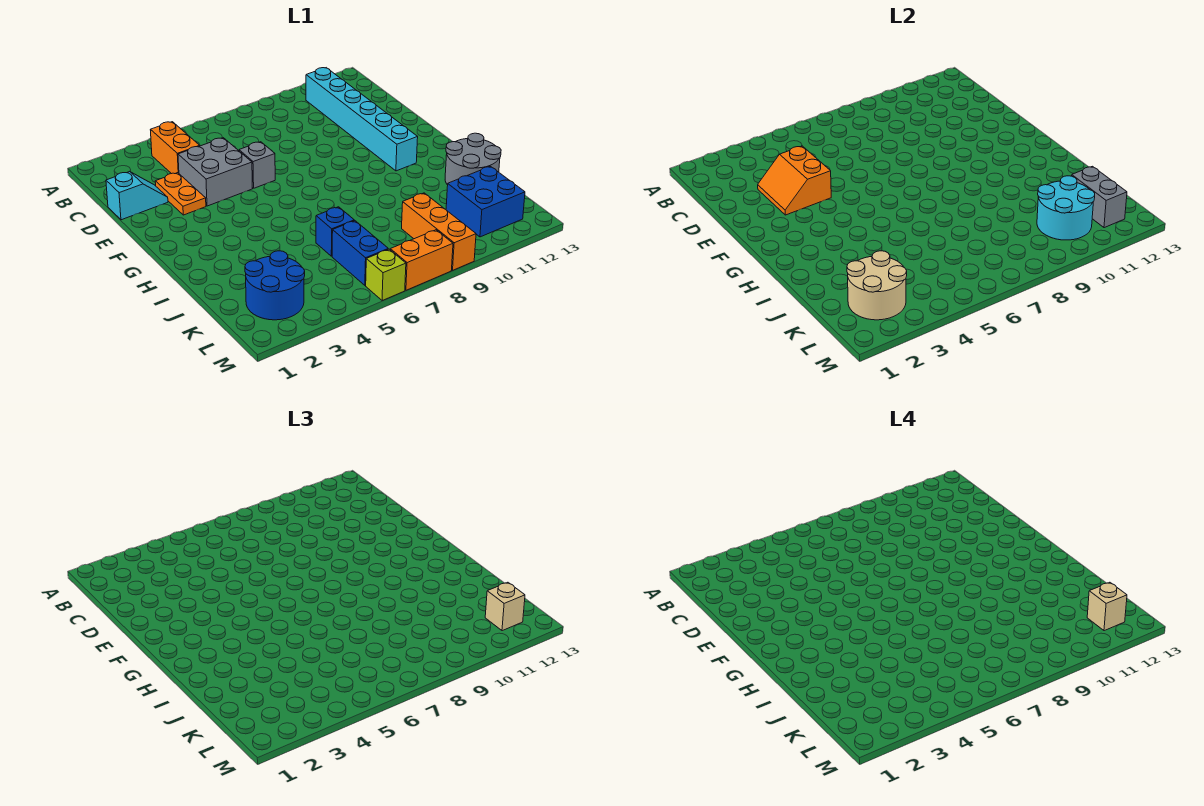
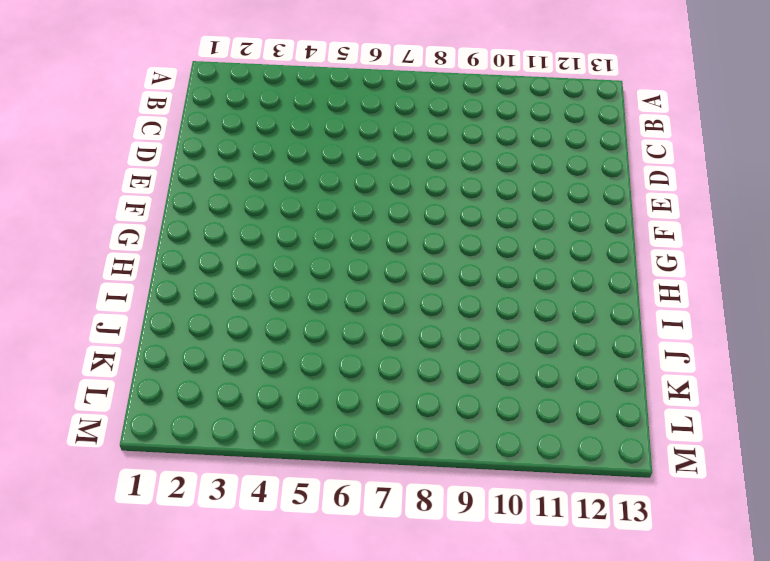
none -> orange 1x2 brick [151,122,200,174]
none -> cyan 1x6 brick [306,68,418,171]
none -> cyan 1x2 slope [106,172,168,220]

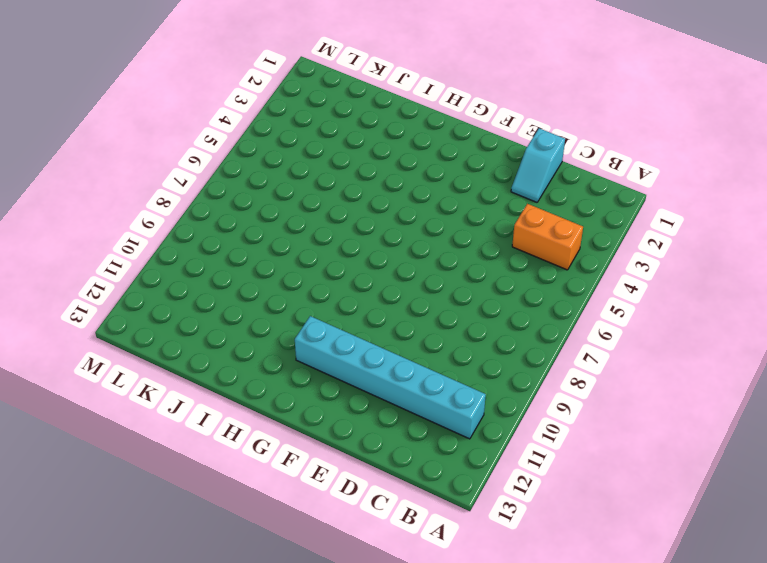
none -> orange 1x2 plate [155,173,206,215]
none -> grey 2x2 brick [178,138,253,206]
none -> grey 1x1 brick [239,142,275,188]

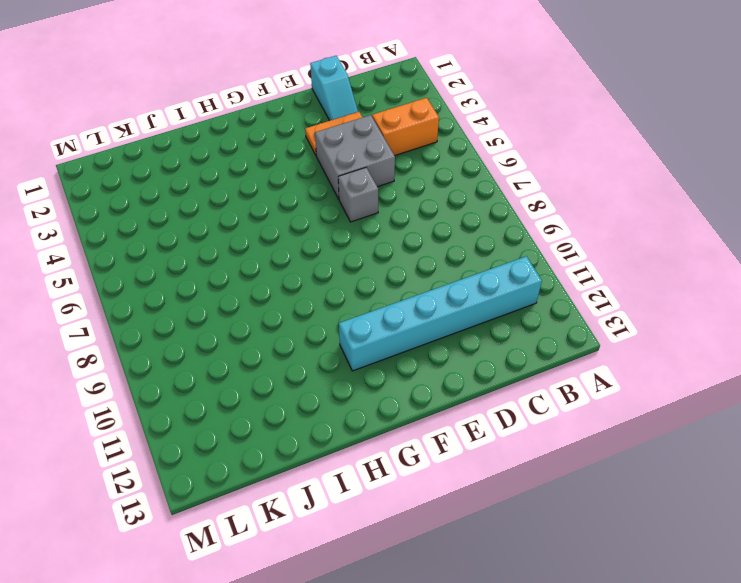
none -> grey 2x2 round brick [445,133,501,185]
none -> blue 1x1 brick [316,207,354,256]
none -> blue 2x2 round brick [245,251,305,320]

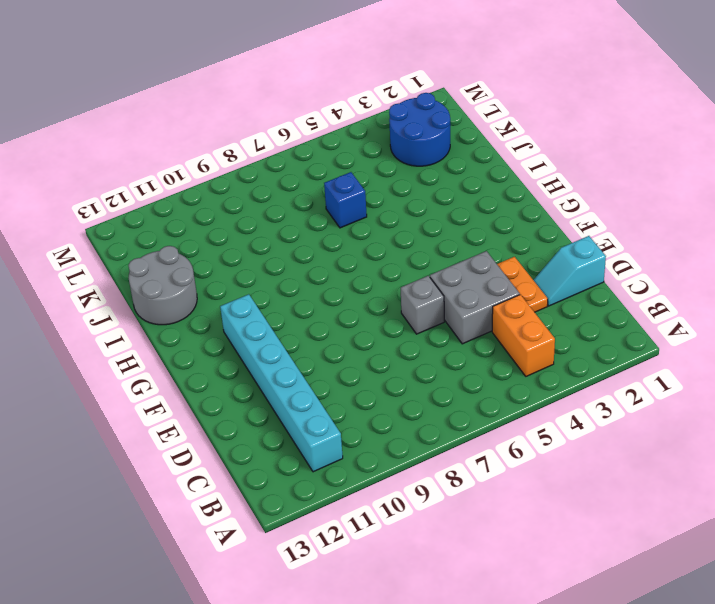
none -> blue 1x2 brick [332,221,388,285]
none -> orange 1x3 brick [402,193,476,270]
none -> blue 2x2 brick [446,166,525,237]

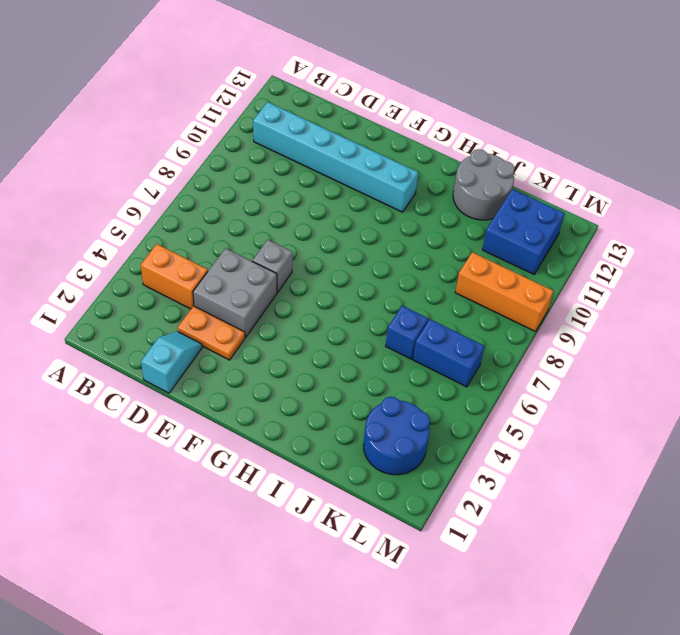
none -> lime 1x1 brick [366,249,406,301]
none -> orange 1x2 brick [390,230,453,290]
none -> orange 2x2 slope [758,146,831,215]

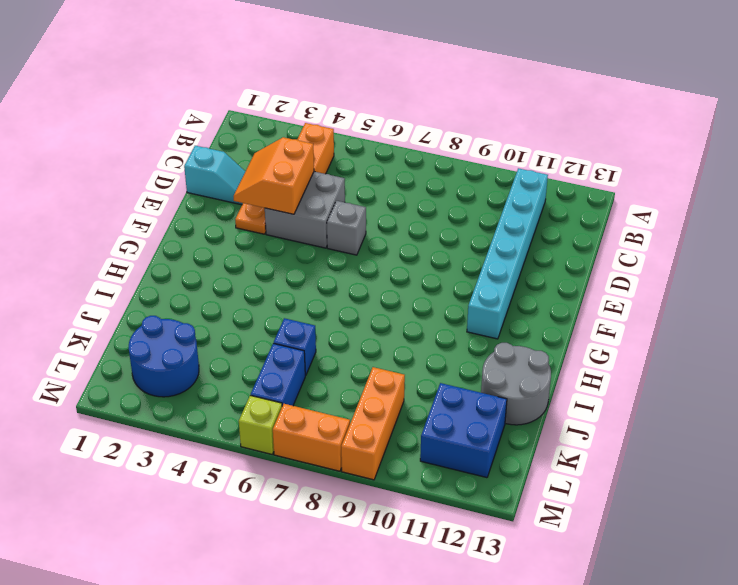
none -> tan 2x2 round brick [847,251,907,320]
none -> cyan 2x2 round brick [1037,176,1095,240]
none -> grey 1x2 brick [1072,166,1127,228]

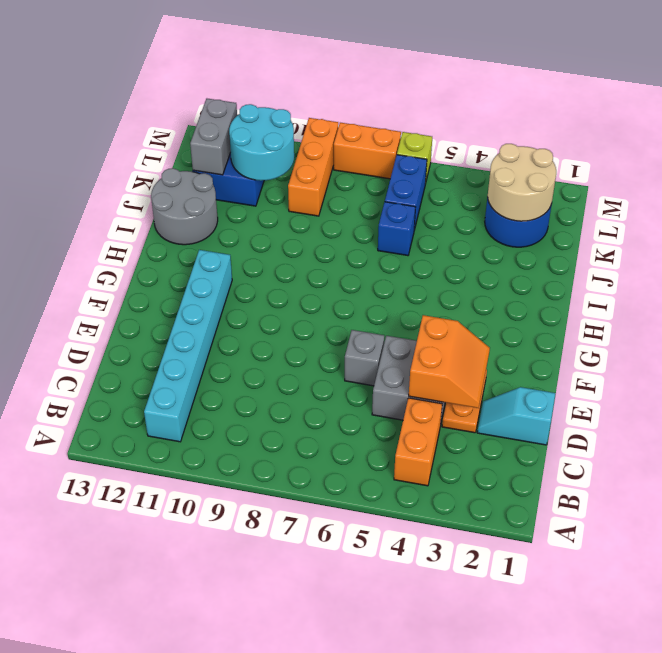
none -> tan 1x1 brick [485,582,525,631]
none -> tan 1x1 brick [1087,582,1127,631]

